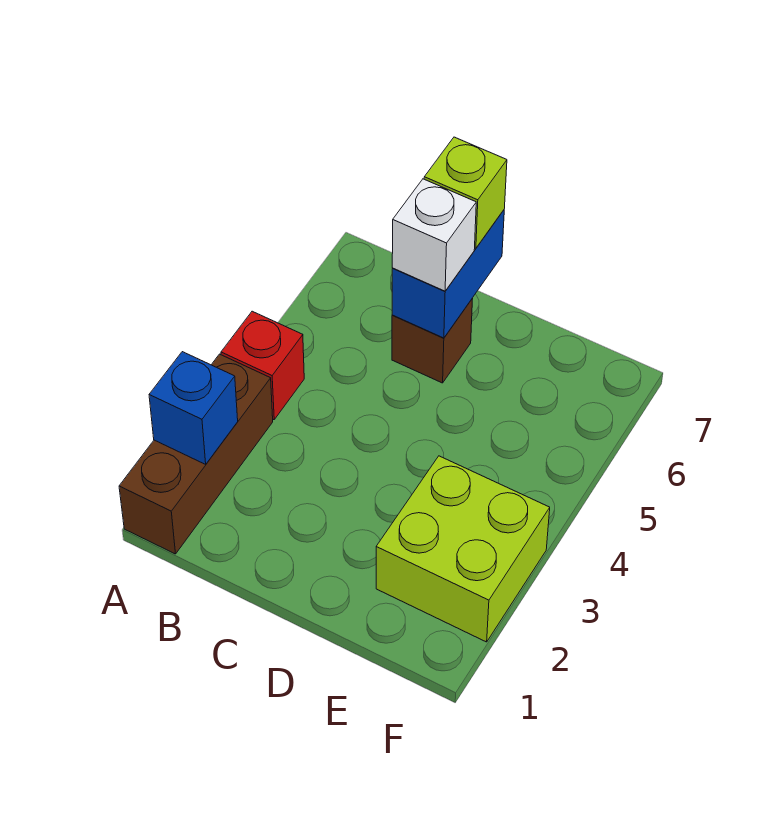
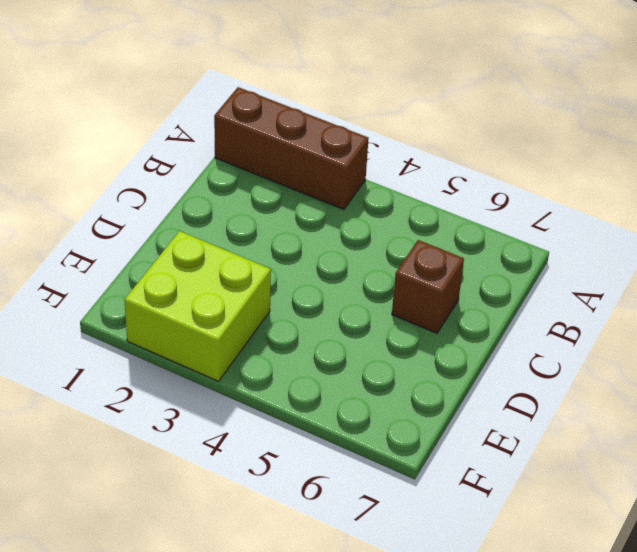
none -> red 1x1 brick [221,311,304,420]
none -> blue 1x1 brick [149,352,238,464]

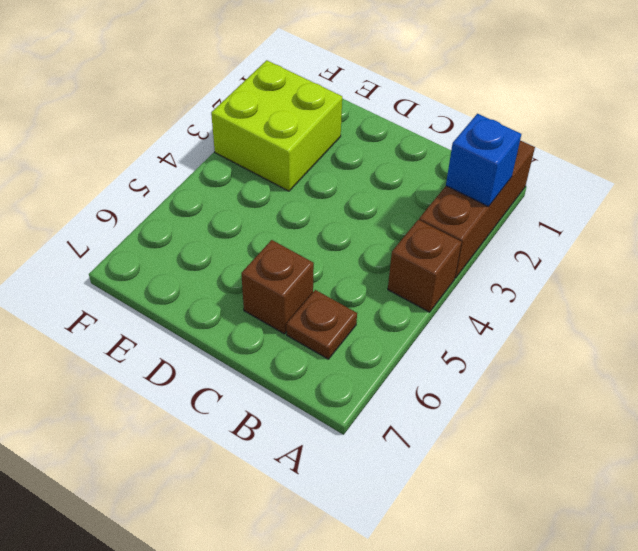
brown 1x1 brick [388,220,461,312] -> red 1x1 brick [221,311,304,420]
brown 1x1 plate [286,290,357,359] -> none
none -> blue 1x2 brick [392,210,504,338]
none -> white 1x1 brick [392,179,476,291]

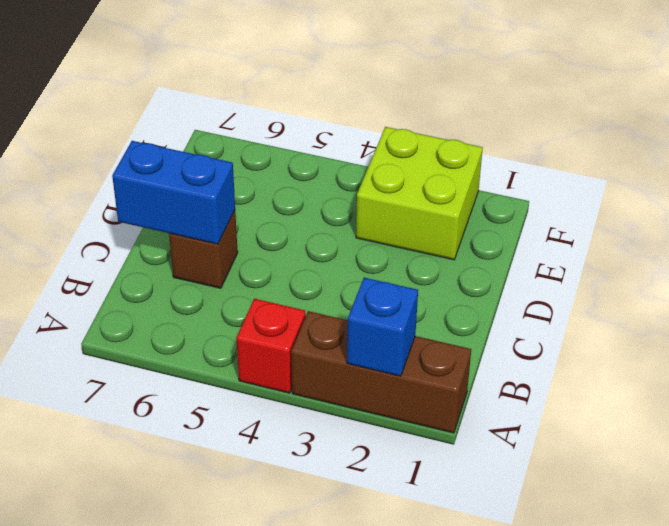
none -> white 1x1 brick [392,179,476,291]
none -> lime 1x1 brick [424,137,507,248]

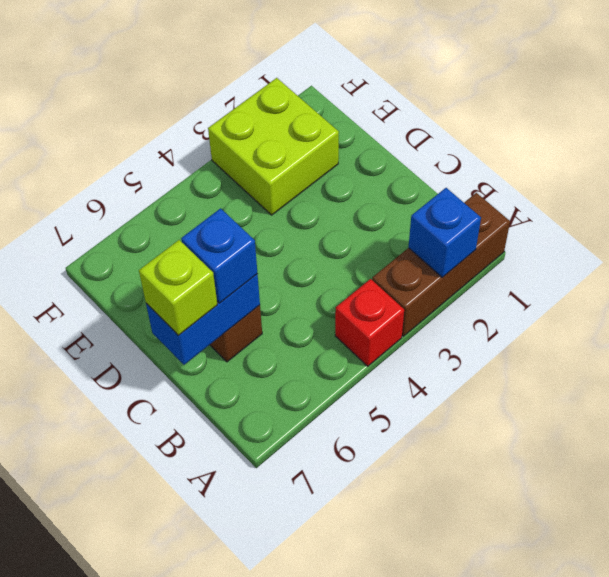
blue 1x1 brick [181,208,257,303] -> white 1x1 brick [392,179,476,291]

